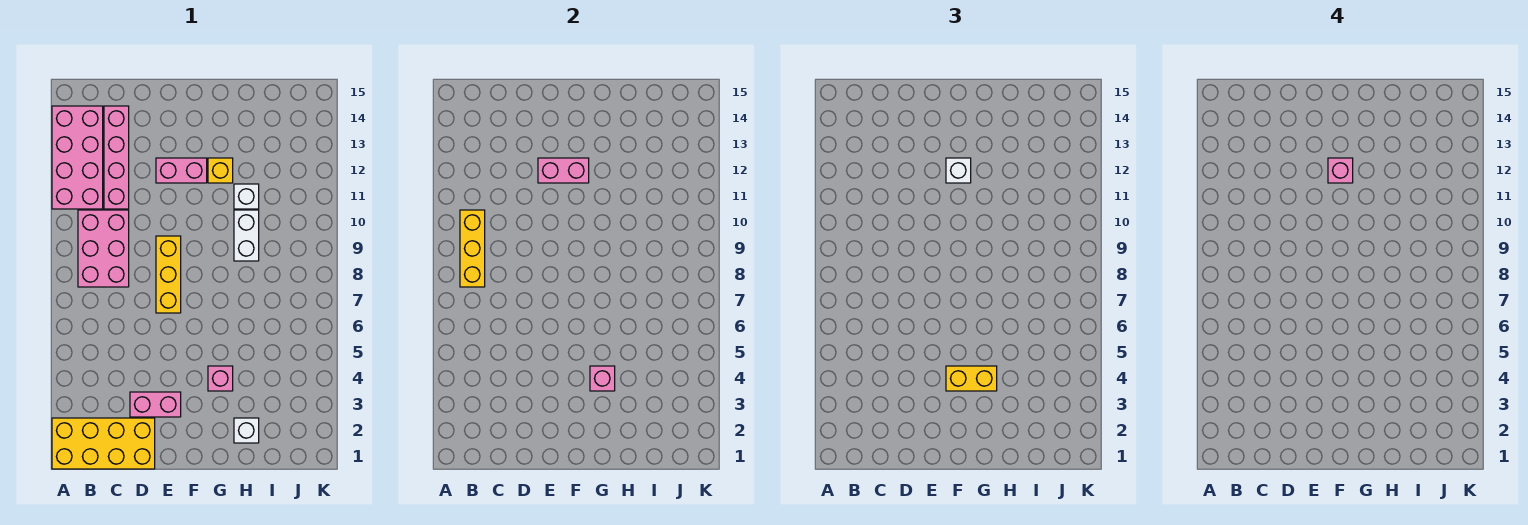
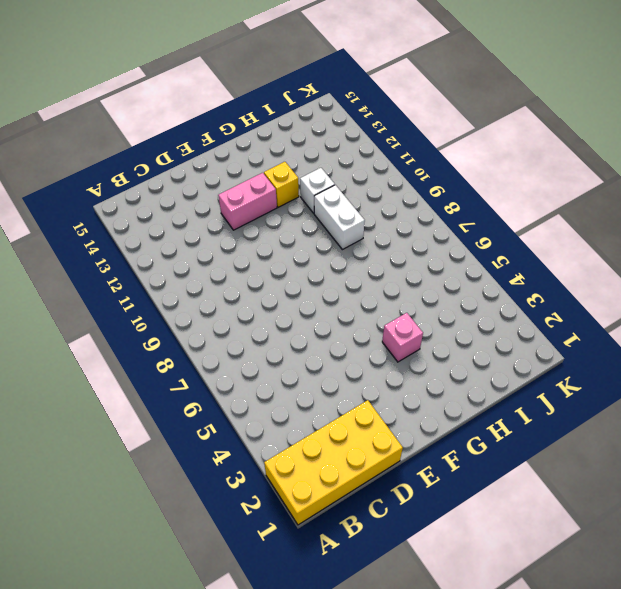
none -> pink 2x4 brick [52,106,103,209]
none -> pink 2x3 brick [78,210,129,287]
none -> pink 1x4 brick [104,106,129,209]

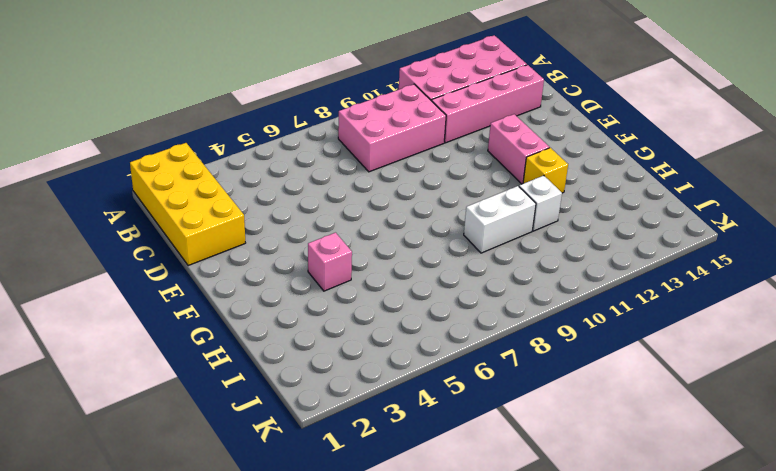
none -> pink 1x2 brick [130,392,181,417]
none -> yellow 1x3 brick [156,236,181,313]
none -> white 1x1 brick [234,418,259,443]

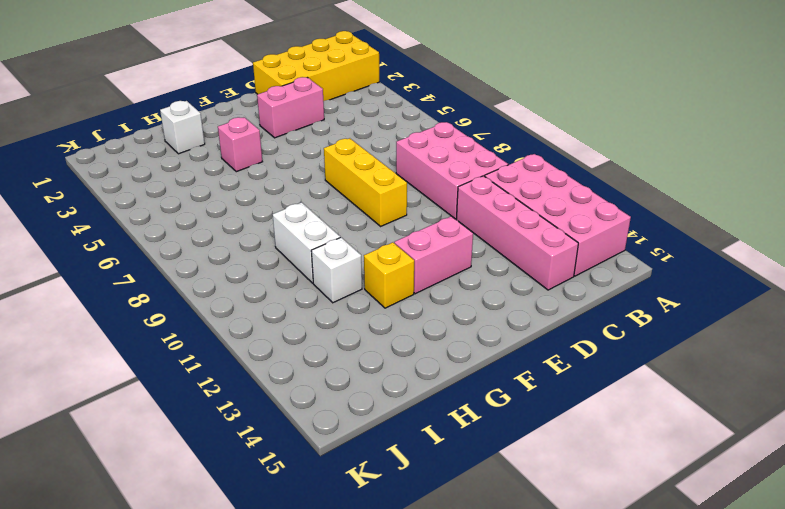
none -> yellow 1x3 brick [460,210,485,287]
none -> pink 1x2 brick [538,158,589,183]
none -> pink 1x1 brick [590,366,615,391]

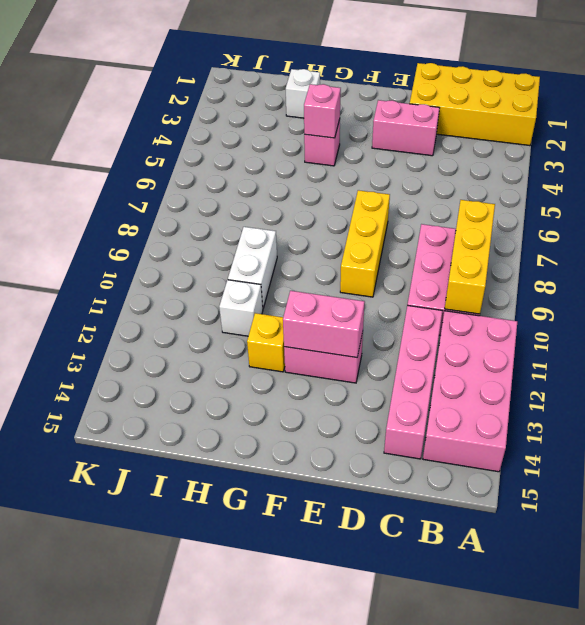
none -> yellow 1x2 brick [946,366,997,391]
none -> white 1x1 brick [946,158,971,183]
none -> pink 1x1 brick [1328,158,1353,183]

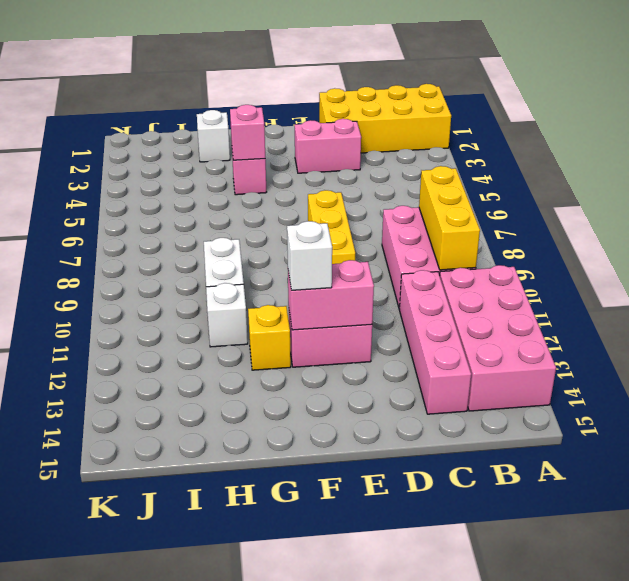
none -> yellow 1x2 brick [946,366,997,391]
none -> pink 1x1 brick [1328,158,1353,183]

